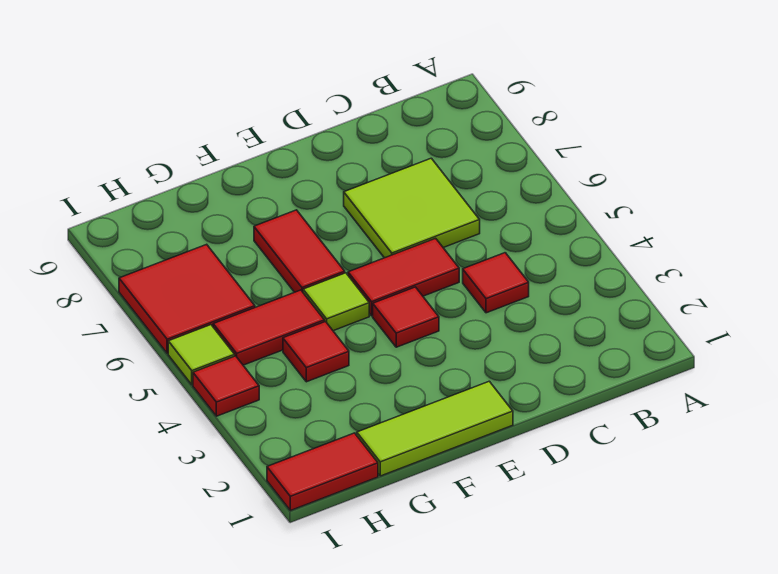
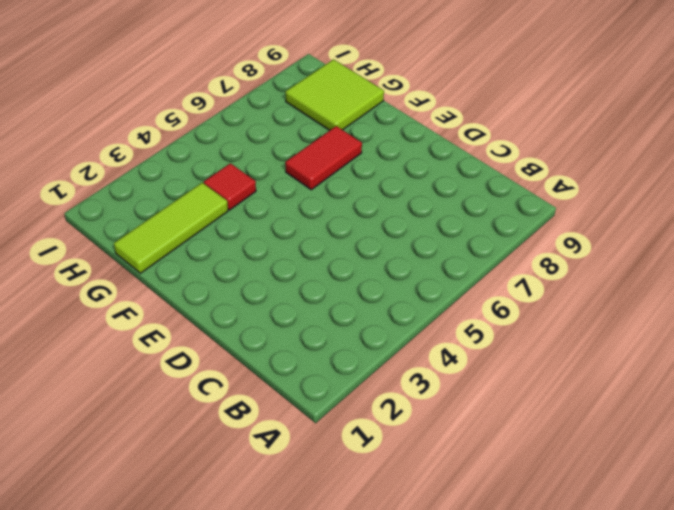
lime 1x3 tile [114,183,228,273] -> lime 1x3 tile turned to [357,381,513,476]
lime 2x2 tile [285,59,384,130] -> lime 2x2 tile moved to [344,158,480,258]
none -> red 1x1 tile [463,253,529,313]
none -> red 1x2 tile [348,238,459,316]
none -> red 1x1 tile [373,287,439,347]

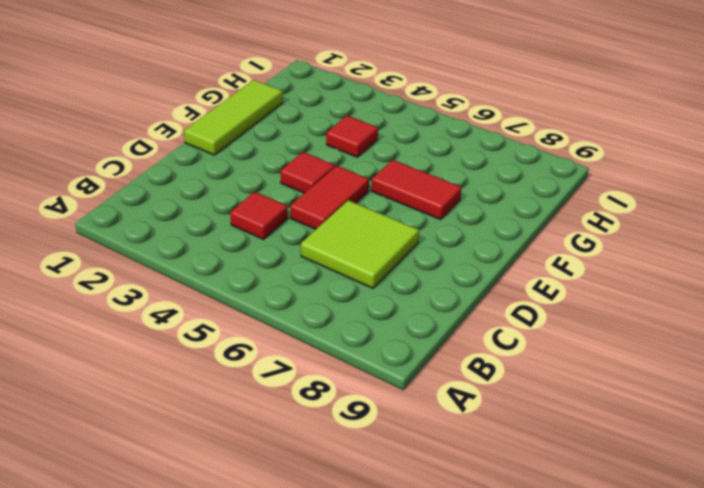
none -> lime 1x1 tile [303,273,369,331]
none -> red 1x2 tile [213,290,324,365]
none -> red 1x2 tile [267,433,378,511]

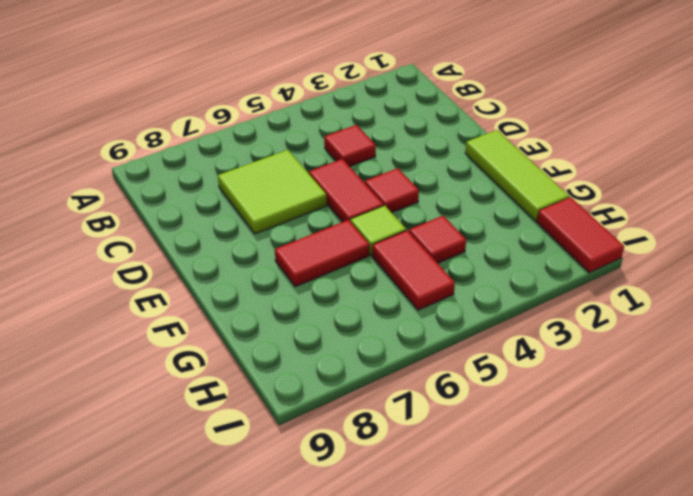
none -> red 2x2 tile [119,244,255,353]
none -> red 1x1 tile [193,356,259,416]
none -> lime 1x1 tile [168,325,235,385]

